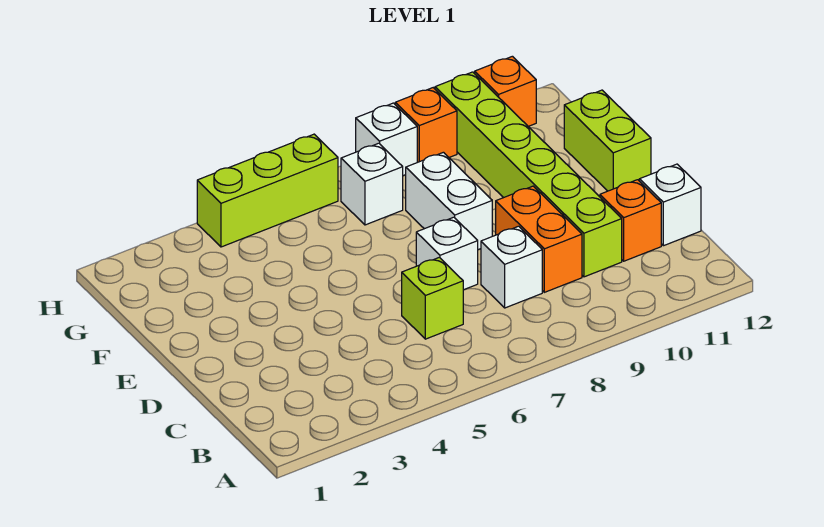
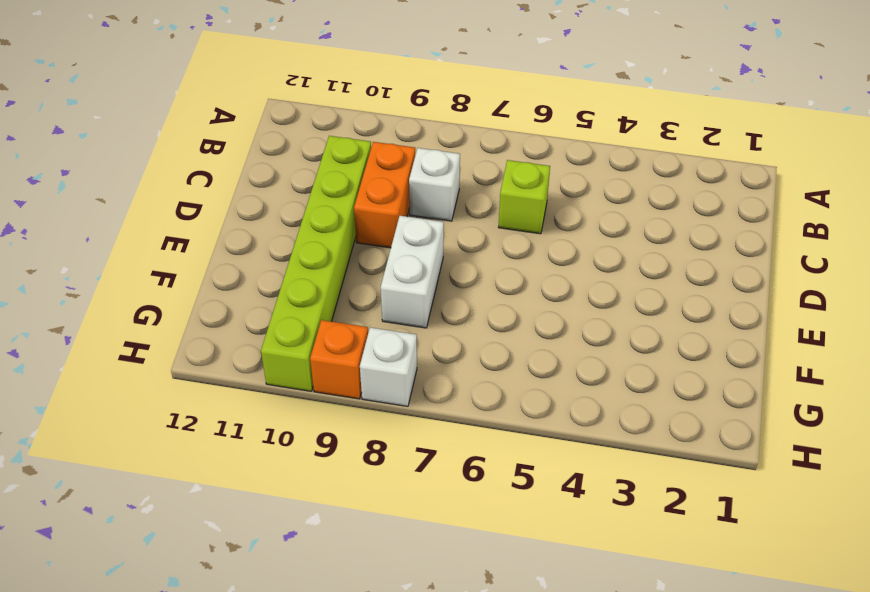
none -> orange 1x1 brick [600,180,661,261]
none -> white 1x1 brick [639,164,701,246]
none -> white 1x1 brick [416,217,478,290]

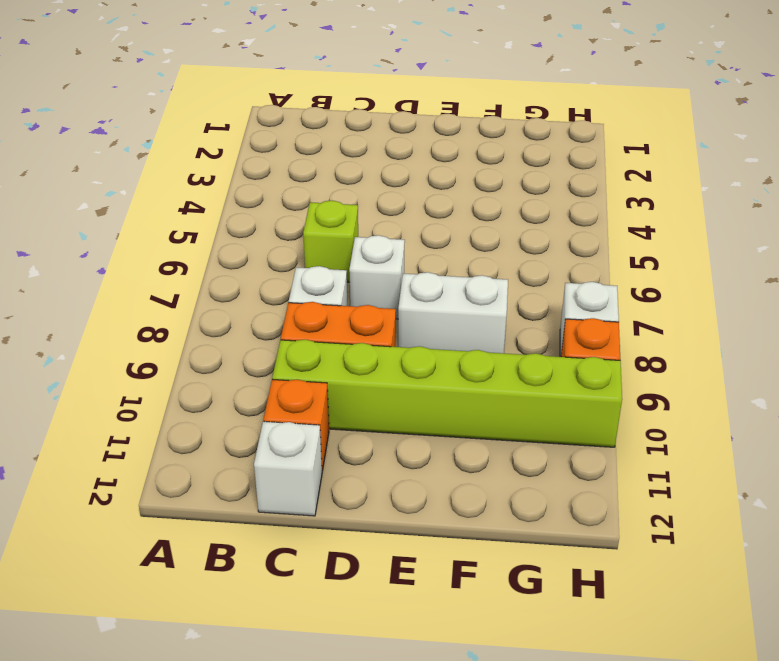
none -> lime 1x2 brick [564,90,651,191]
none -> white 1x1 brick [341,143,403,225]
none -> lime 1x3 brick [197,134,338,247]

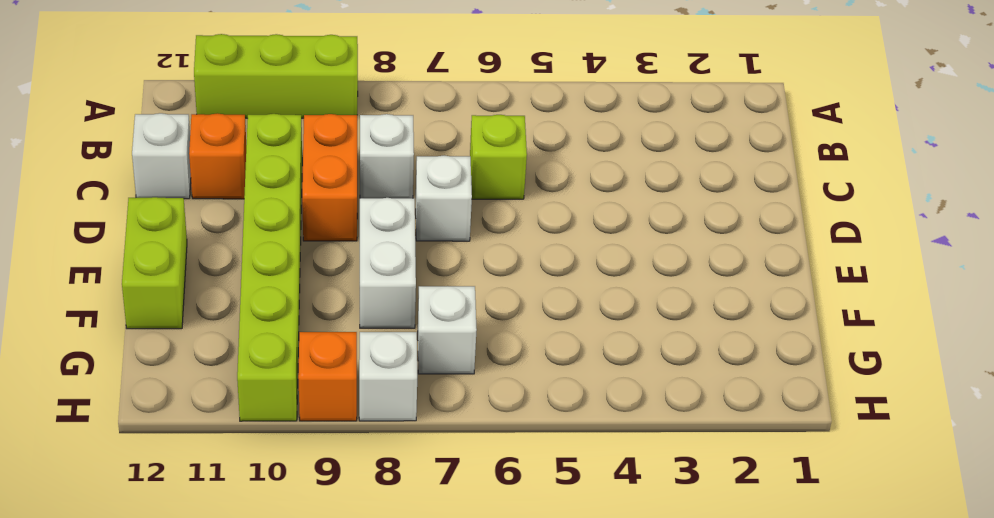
lime 1x3 brick [194,34,358,118] -> lime 1x3 brick moved to [197,134,338,247]
none -> orange 1x1 brick [475,56,536,126]

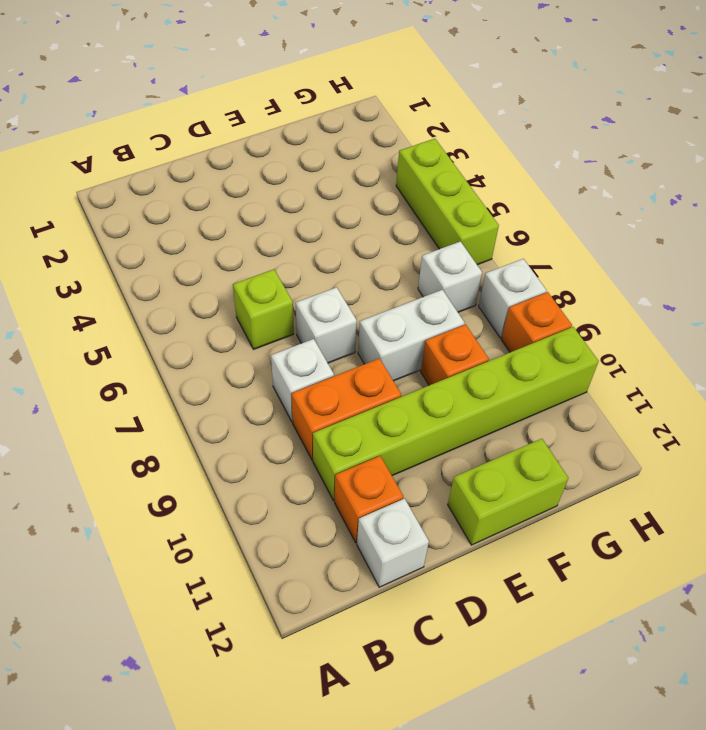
orange 1x1 brick [421,324,489,385] -> orange 1x1 brick moved to [475,56,536,126]

